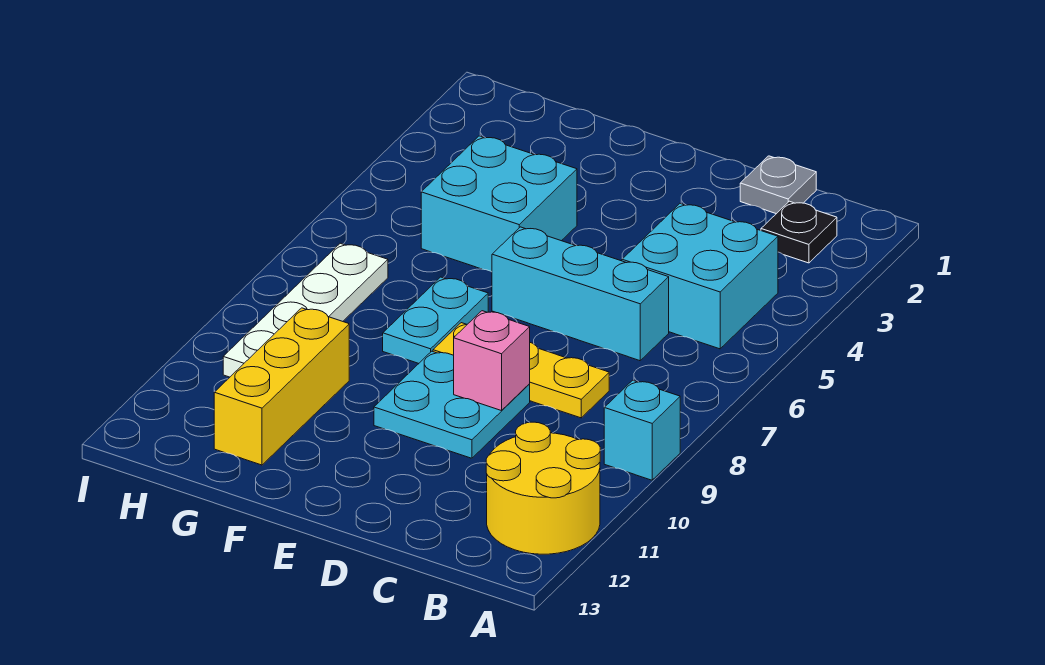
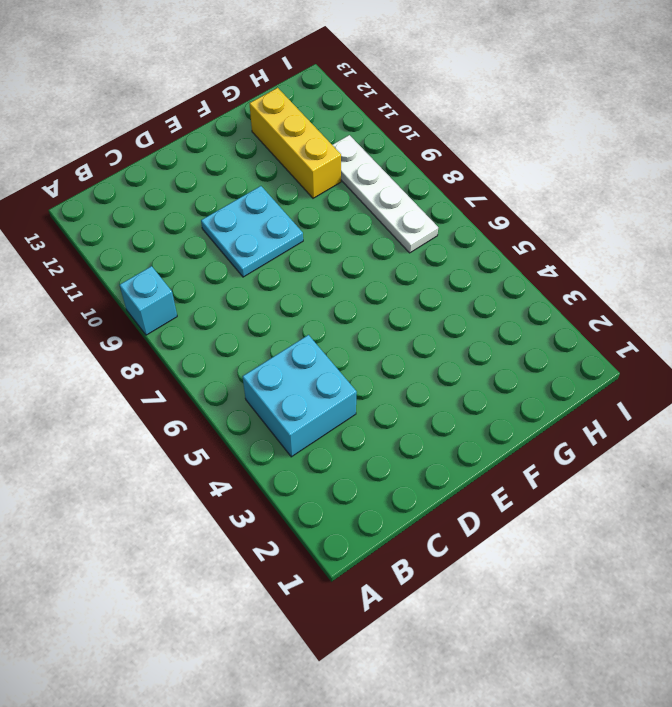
none -> yellow 2x2 round brick [486,422,600,554]
none -> black 1x1 plate [761,201,837,263]
none -> grey 1x1 plate [740,156,816,214]

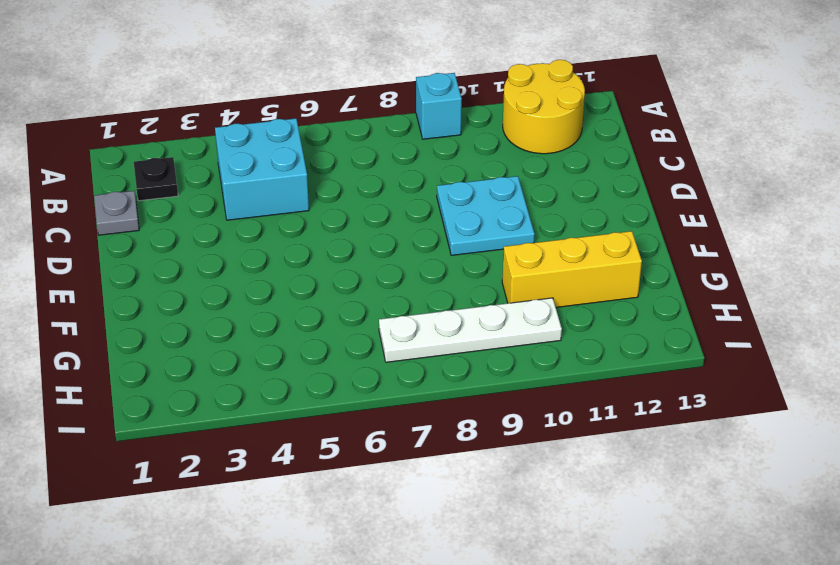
none -> cyan 1x3 brick [492,227,669,361]
none -> yellow 1x3 plate [433,323,609,418]
none -> cyan 2x2 brick [421,136,577,272]

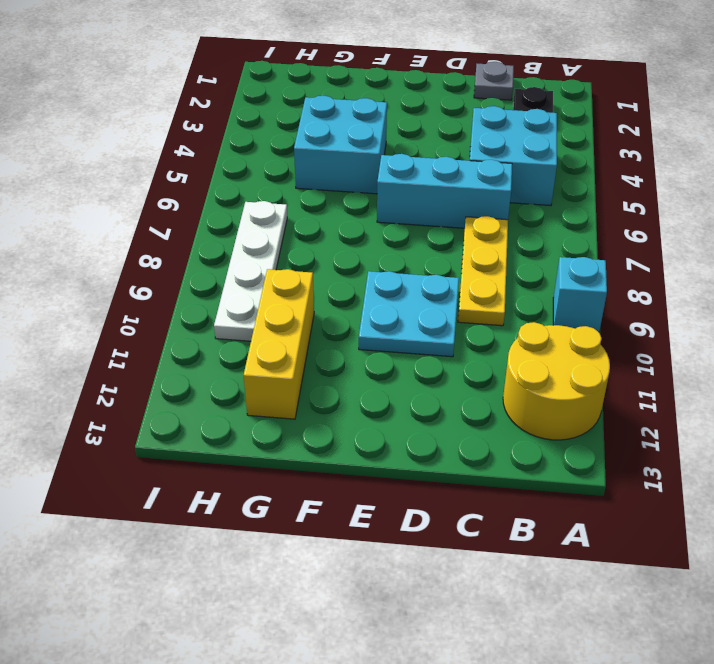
yellow 1x3 plate [458,216,508,326] -> yellow 1x3 plate turned to [433,323,609,418]
none -> cyan 1x2 plate [383,277,488,363]
none -> pink 1x1 brick [454,311,530,411]

